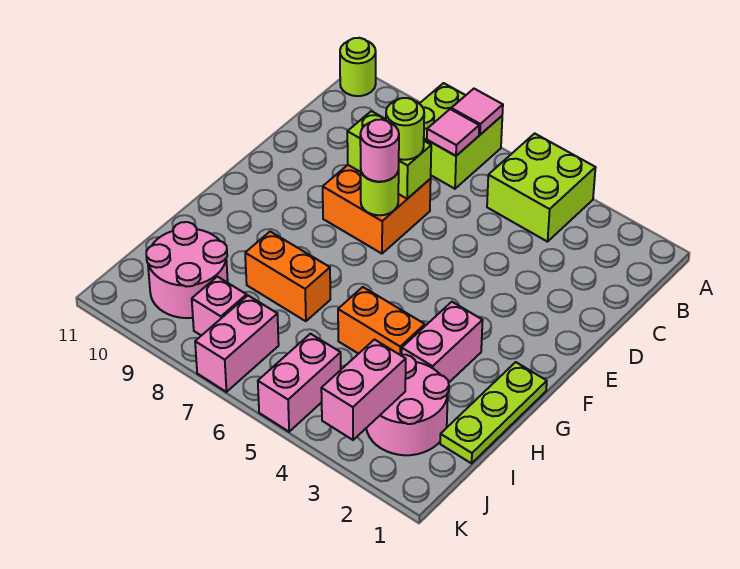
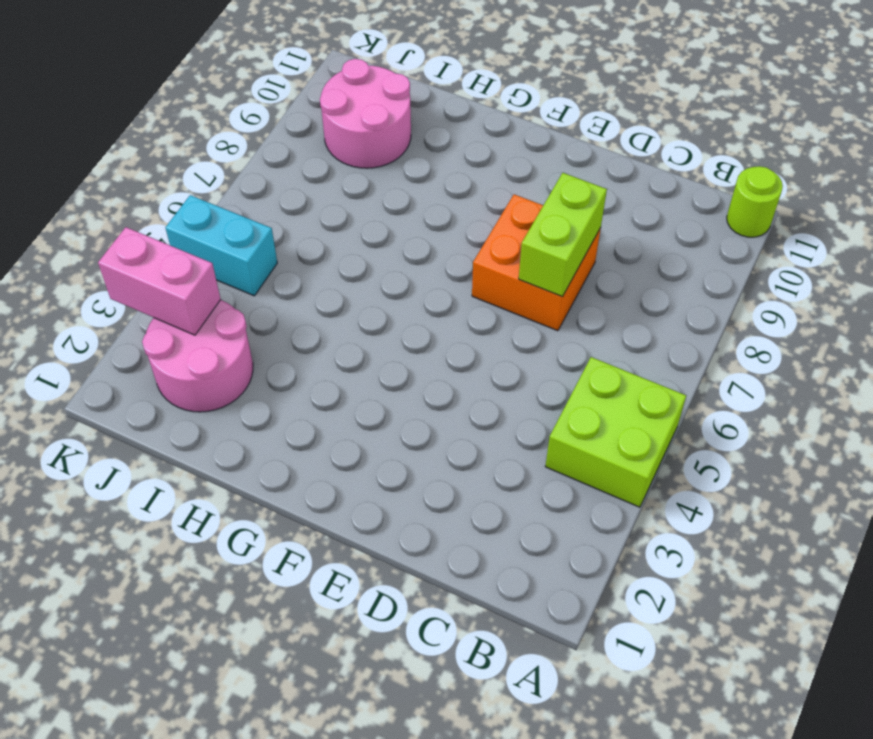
cyan 1x2 brick [166,195,277,296] -> pink 1x2 brick [258,334,341,432]
none -> lime 2x2 brick [419,83,502,189]
none -> lime 1x3 plate [440,362,547,463]
none -> pink 1x2 brick [402,302,483,383]

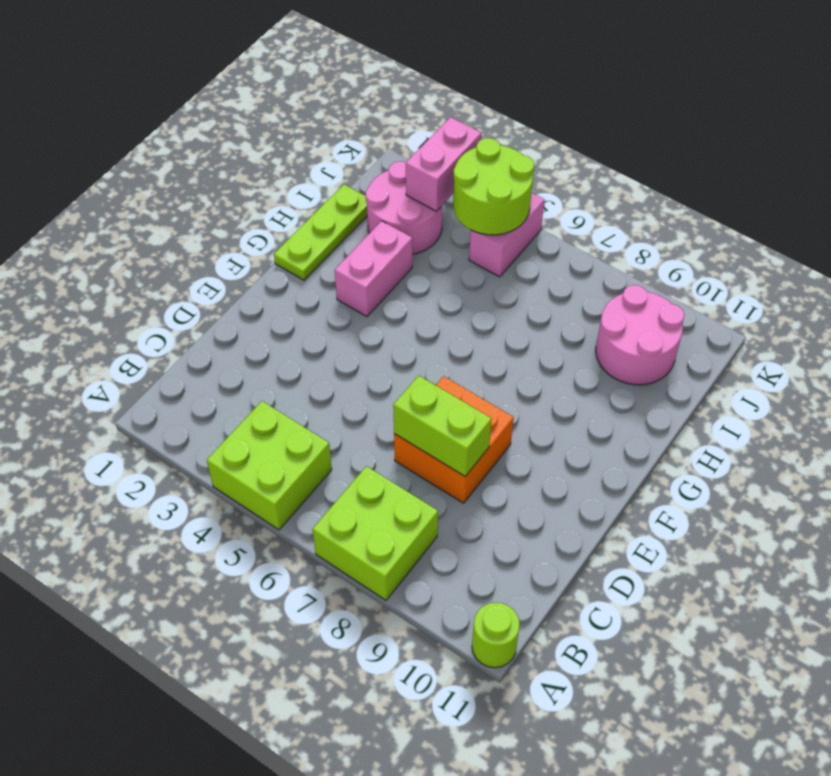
lime 2x2 round brick [453,138,534,235] -> none
none -> orange 1x2 brick [338,287,425,355]
none -> orange 1x2 brick [245,232,330,321]
none -> pink 1x2 brick [195,296,279,392]

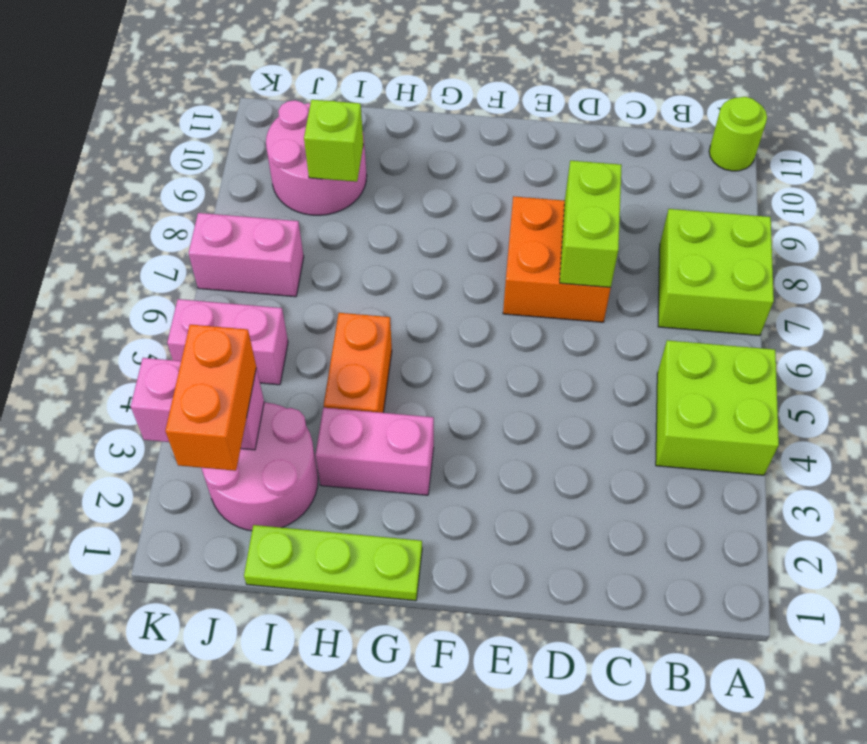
lime 1x1 brick [304,100,363,182] -> none
orange 1x2 brick [165,325,256,471] -> orange 1x2 brick moved to [245,232,330,321]
none -> pink 1x1 brick [192,277,247,336]
none -> pink 1x1 tile [451,89,503,135]
none -> pink 1x1 tile [427,109,479,156]

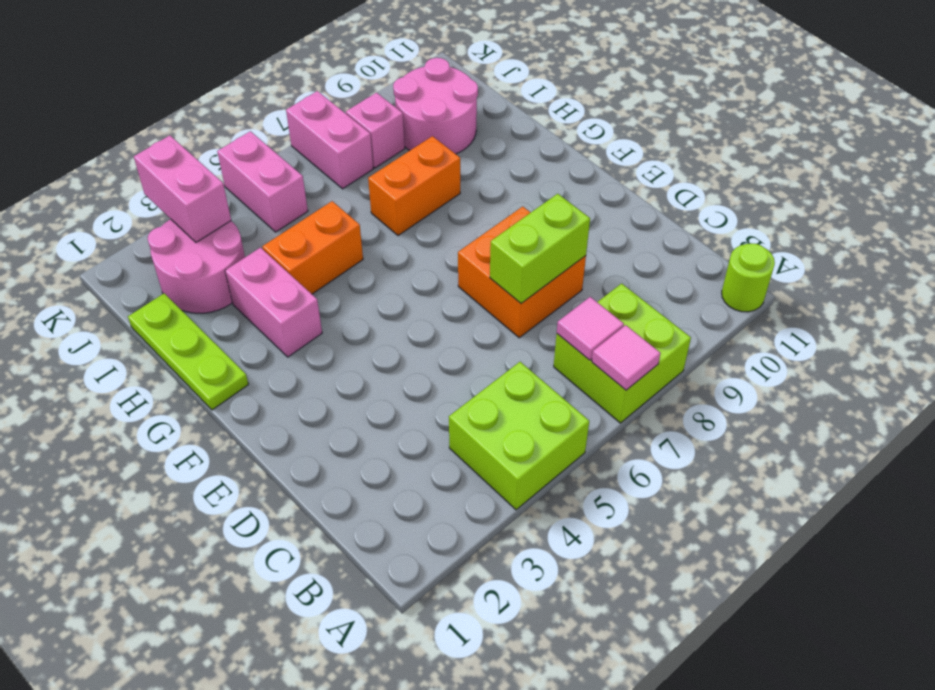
none -> lime 1x1 round brick [361,170,399,215]
none -> lime 1x1 round brick [386,98,424,160]
none -> pink 1x1 round brick [360,119,399,182]

